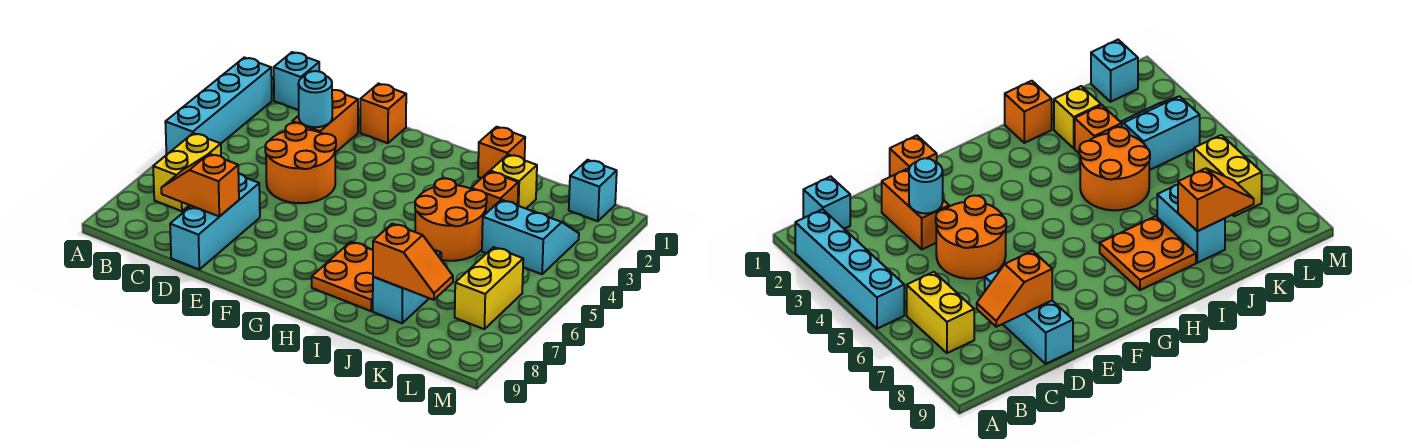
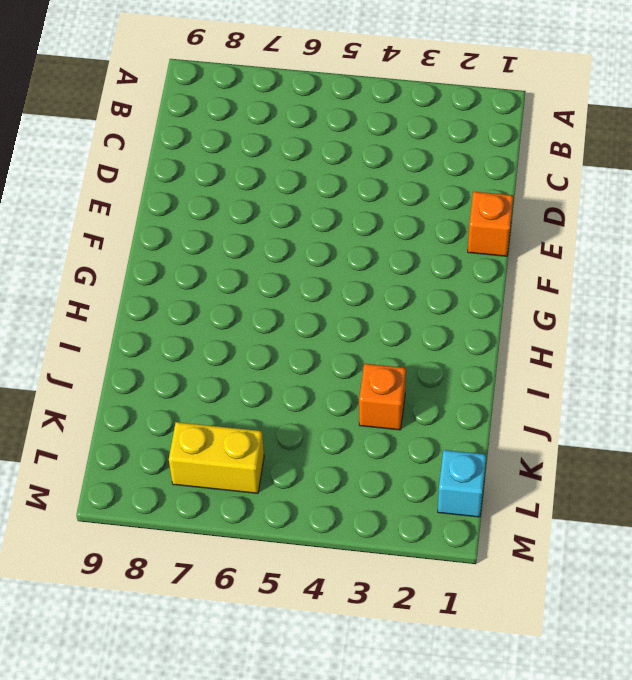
none -> cyan 1x4 brick [165,57,272,155]
none -> cyan 1x1 brick [274,52,319,110]
none -> yellow 1x2 brick [153,133,221,211]

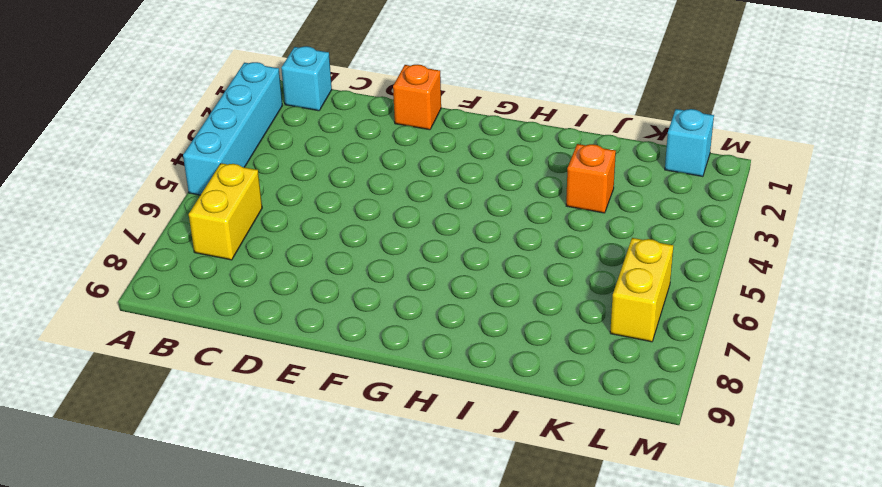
none -> orange 1x2 brick [292,90,358,153]
none -> orange 2x2 round brick [265,123,336,203]
none -> cyan 1x3 brick [170,174,260,269]

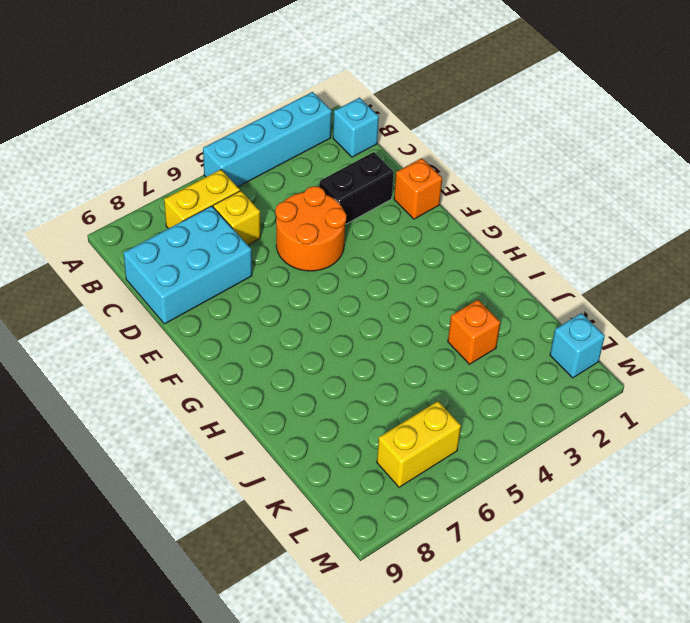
yellow 1x1 brick [213,191,260,245] -> yellow 1x1 brick moved to [490,154,537,209]
cyan 2x3 brick [123,206,252,324] -> cyan 1x3 brick [170,174,260,269]
black 1x2 brick [319,152,394,224] -> orange 1x2 brick [292,90,358,153]
none -> orange 2x2 plate [312,242,373,311]
none -> orange 1x1 brick [478,127,525,178]
none -> orange 2x2 round brick [415,178,487,261]

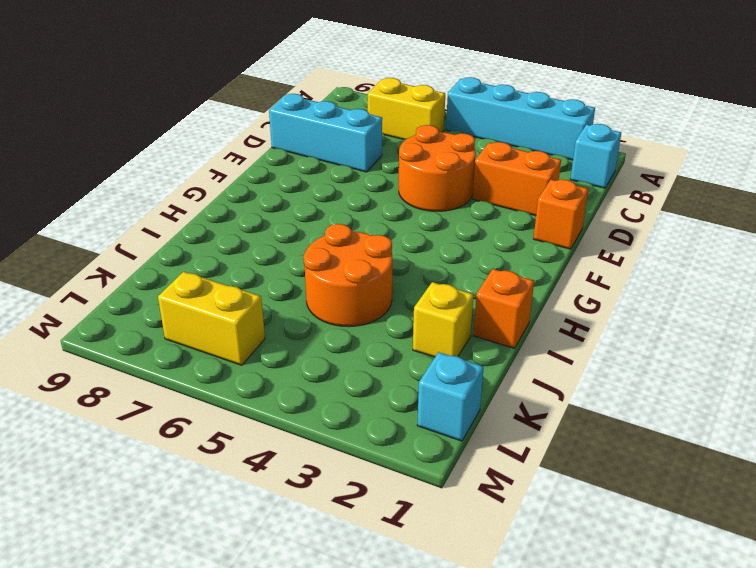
none -> orange 2x2 plate [312,242,373,311]
none -> orange 1x1 brick [471,171,518,213]
none -> cyan 1x2 brick [373,250,441,323]

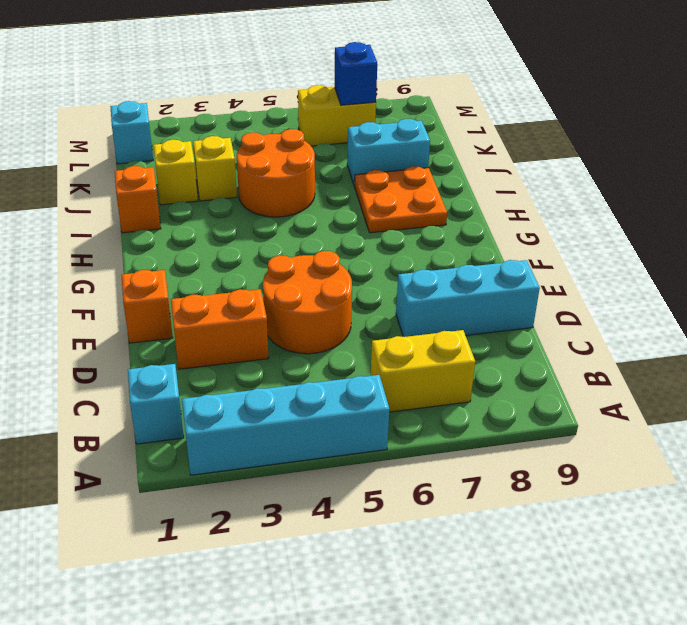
yellow 1x1 brick [193,136,237,201] -> orange 1x1 brick [471,171,518,213]
blue 1x1 brick [335,42,377,105] -> none
none -> cyan 2x2 slope [482,200,579,274]
none -> orange 1x2 slope [161,154,239,217]
none -> cyan 1x1 round brick [298,71,332,127]

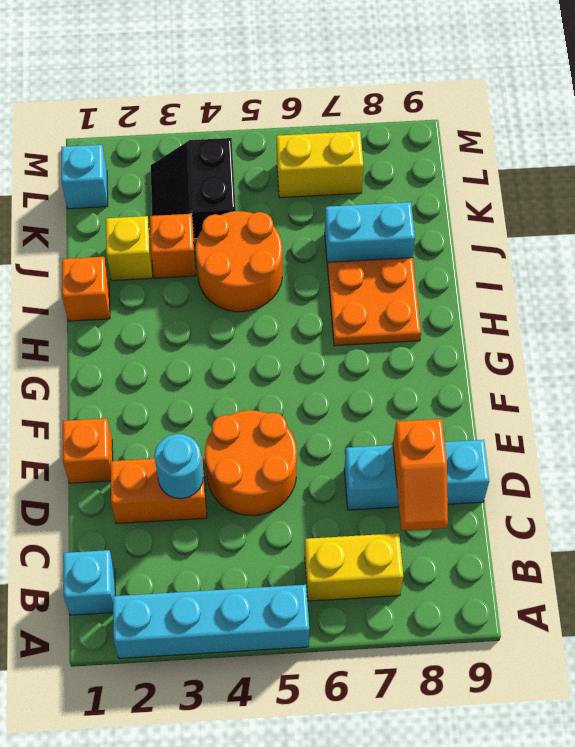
black 2x2 slope [151,138,236,239] -> cyan 2x2 slope [482,200,579,274]
none -> orange 1x2 slope [373,224,453,300]

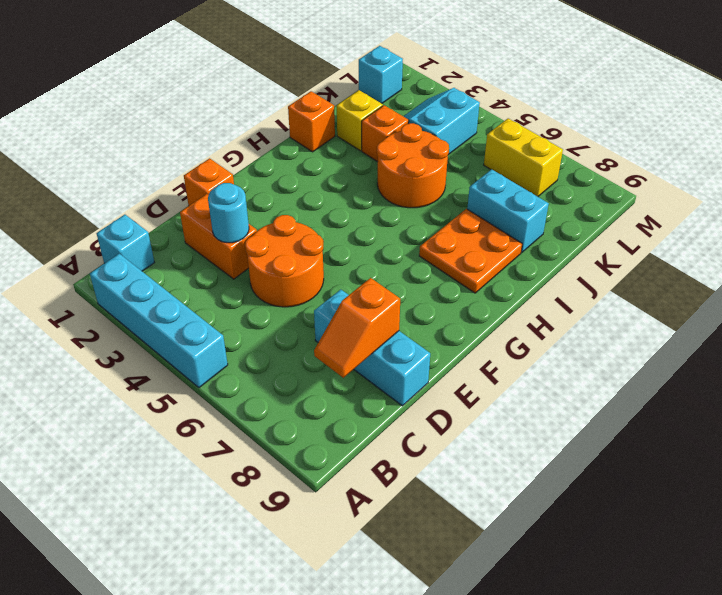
none -> yellow 1x2 brick [153,133,221,211]
none -> orange 1x2 slope [373,224,453,300]

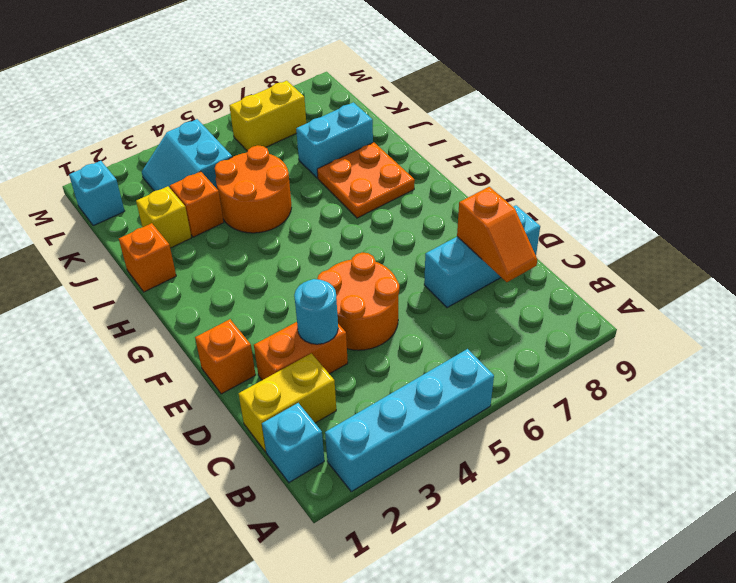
yellow 1x2 brick [239,353,336,452] -> yellow 1x2 brick moved to [153,133,221,211]
none -> orange 1x2 slope [373,224,453,300]

